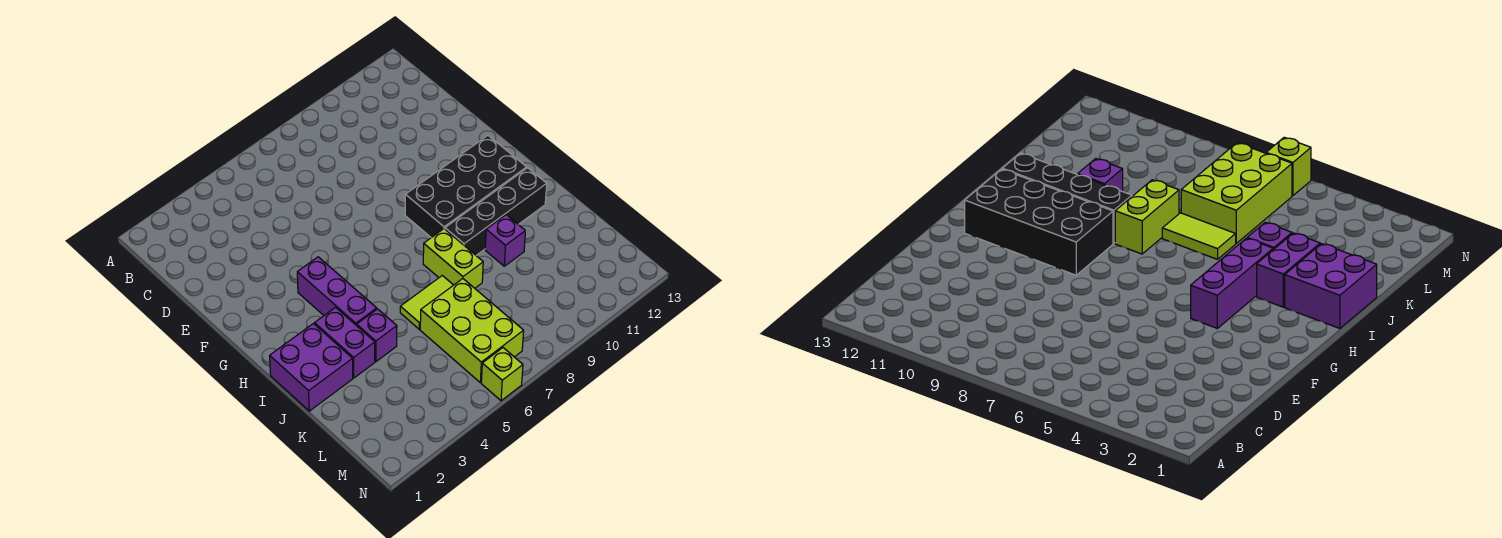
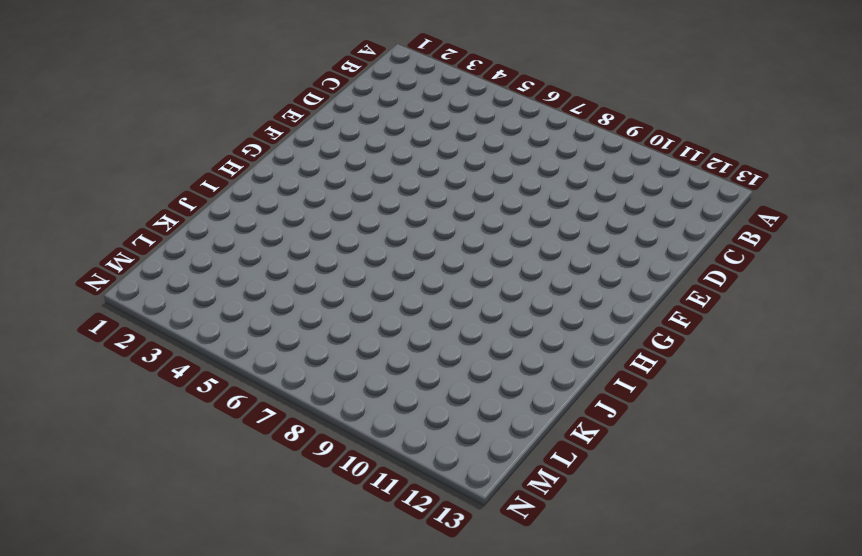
none -> purple 1x3 brick [297,257,377,326]
none -> black 2x4 brick [405,136,527,238]

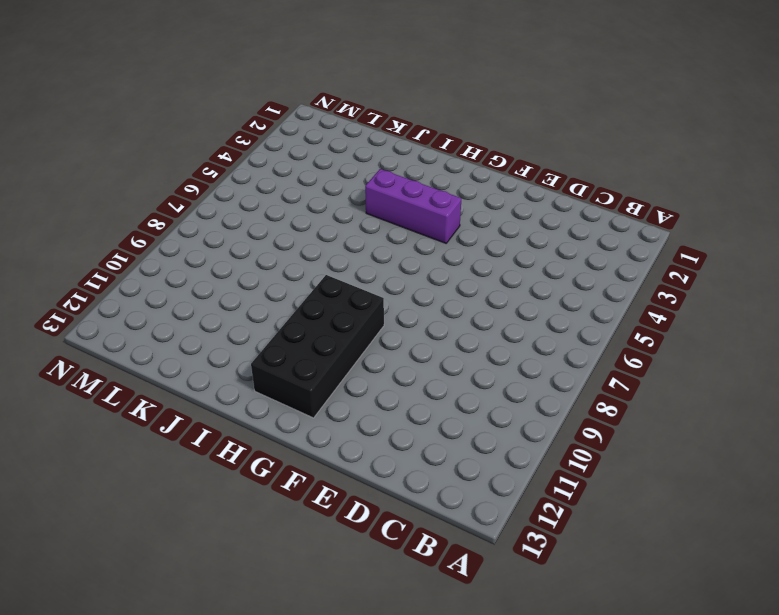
none -> purple 2x2 brick [270,324,353,411]
none -> purple 1x2 brick [315,307,375,378]

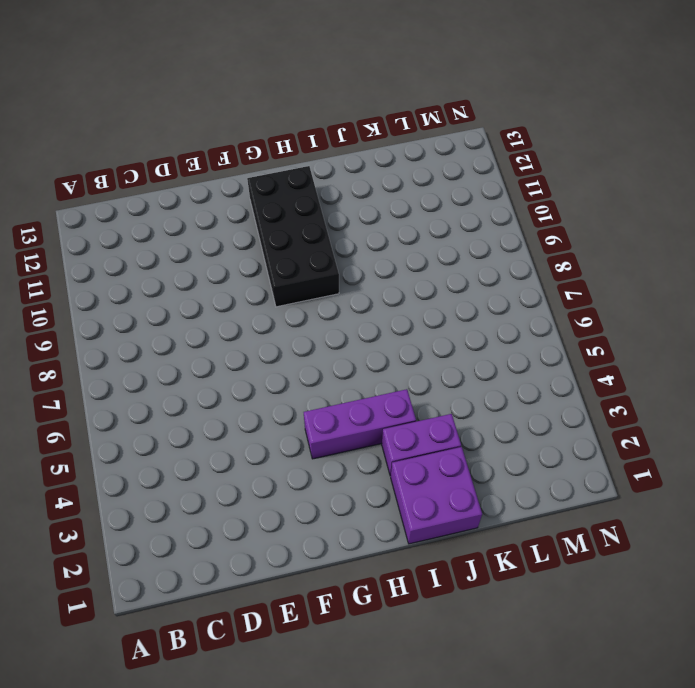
none -> lime 1x2 brick [423,229,483,288]
none -> black 1x4 brick [445,168,547,255]

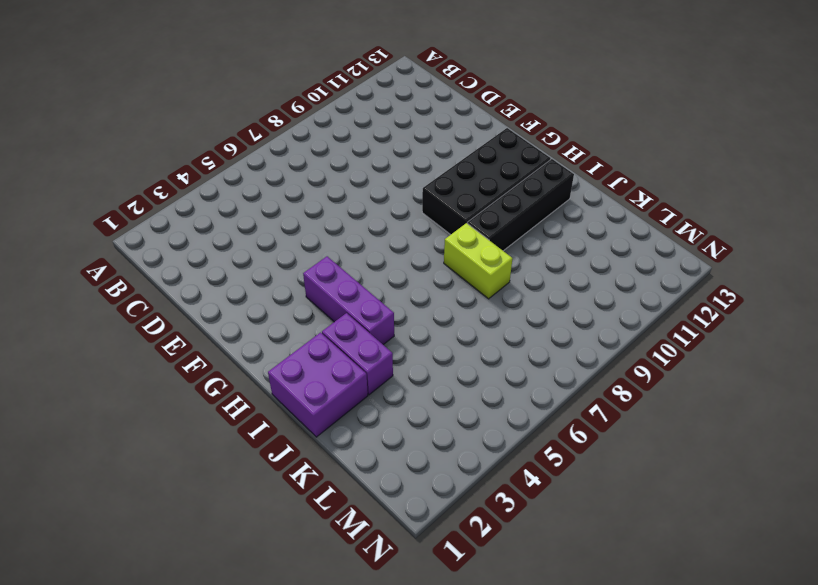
none -> purple 1x1 brick [357,309,397,362]
none -> lime 1x2 tile [400,276,453,329]

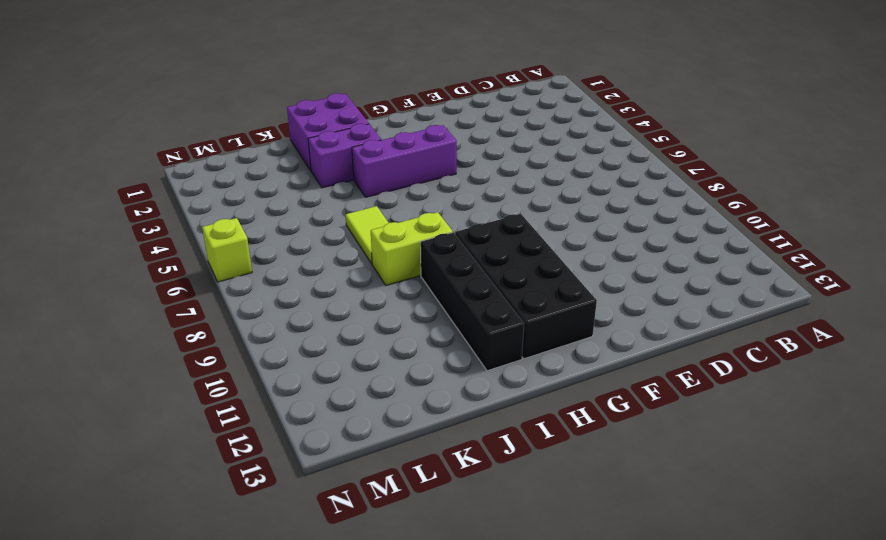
none -> purple 1x1 brick [357,309,397,362]
none -> purple 1x1 brick [485,215,525,266]

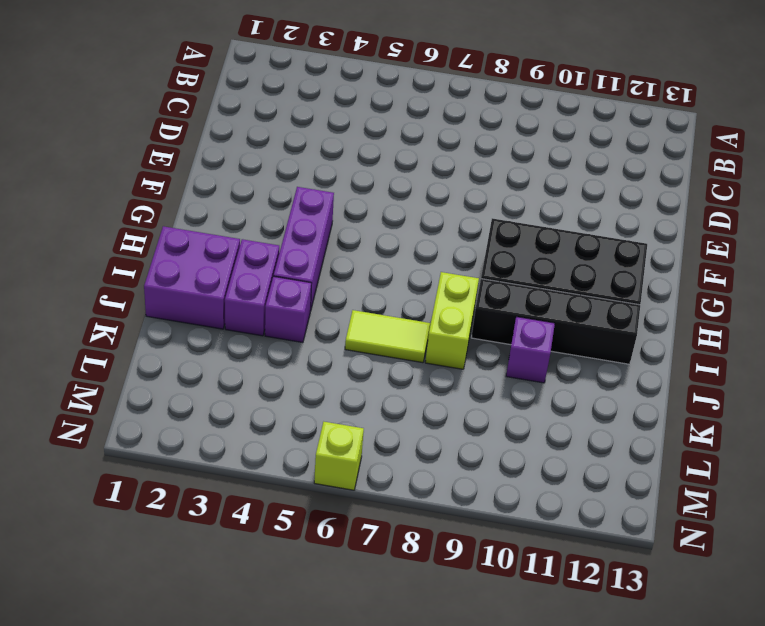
none -> lime 2x3 brick [420,279,524,383]

